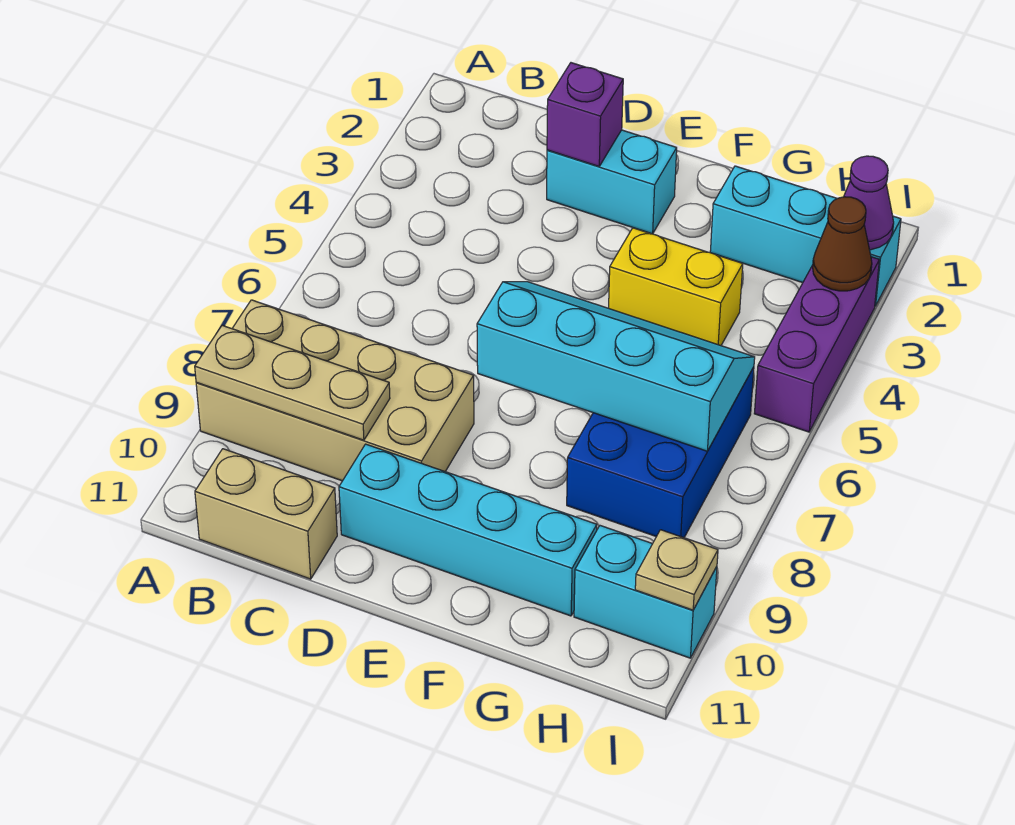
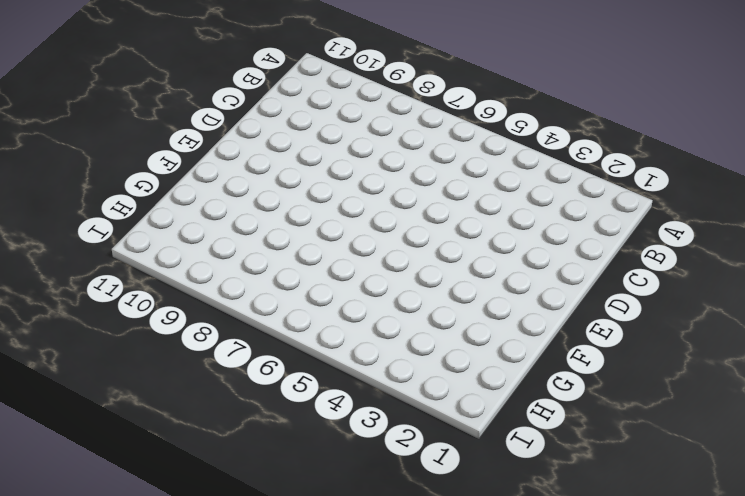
none -> tan 2x4 brick [196,300,474,481]
none -> tan 1x2 brick [195,449,337,579]
none -> cyan 1x2 brick [547,130,677,234]

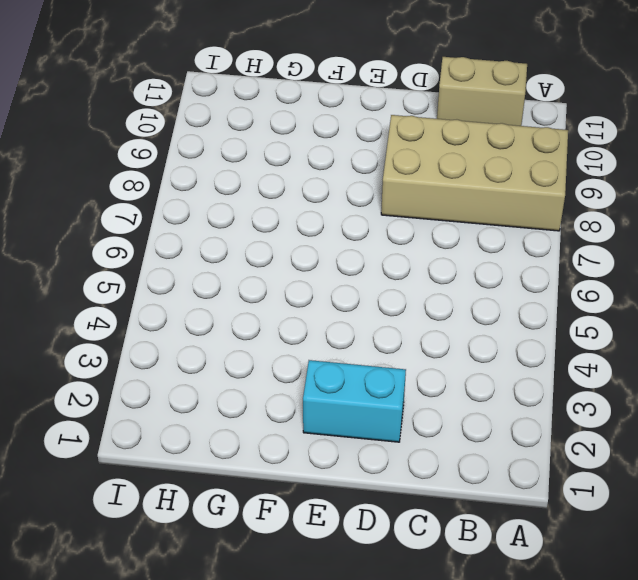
none -> cyan 1x4 brick [339,444,597,616]
none -> yellow 1x2 brick [609,228,743,346]
none -> cyan 1x3 brick [710,166,901,306]

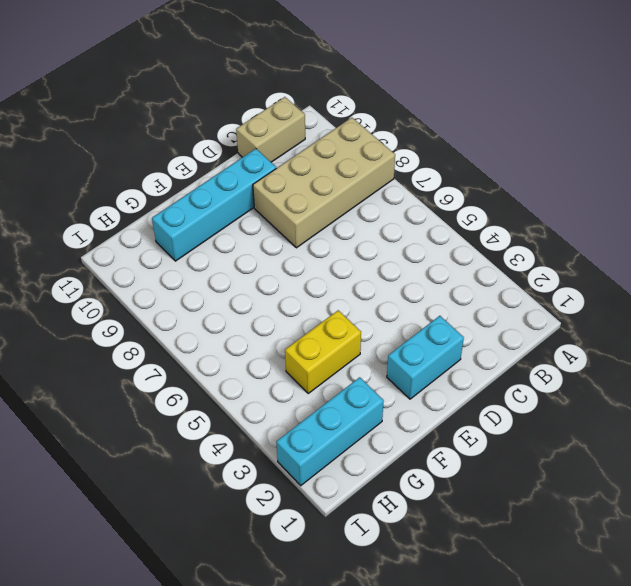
none -> blue 2x3 brick [567,367,754,538]
none -> cyan 1x2 brick [574,526,717,658]
none -> purple 1x3 brick [754,257,879,432]

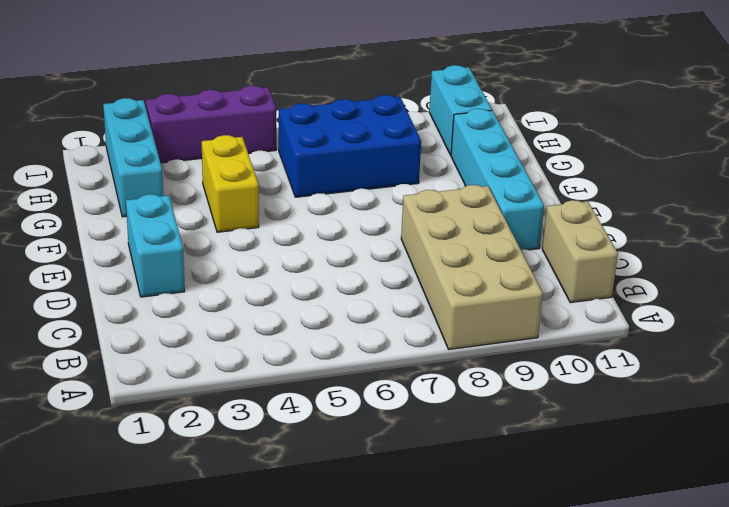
none -> tan 1x3 plate [195,325,390,440]
none -> purple 1x1 brick [547,63,623,166]
none -> cyan 2x4 slope [477,282,755,451]

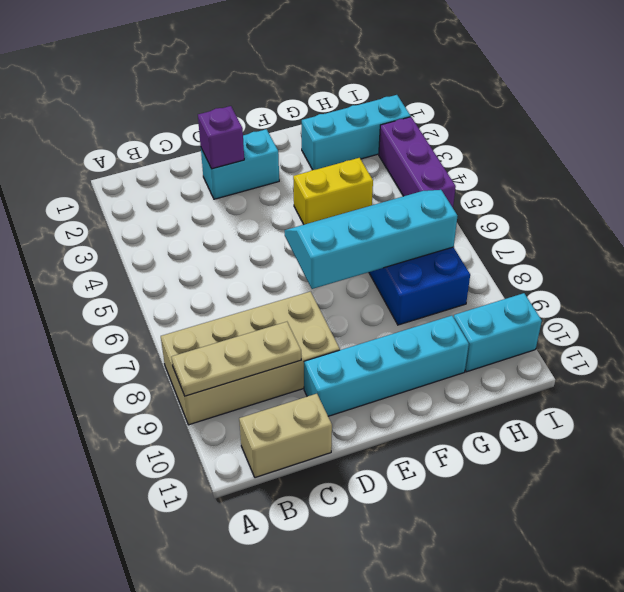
none -> purple 1x1 cone [844,156,894,250]
none -> brown 1x1 cone [813,197,872,291]
none -> tan 1x1 plate [635,530,718,610]

